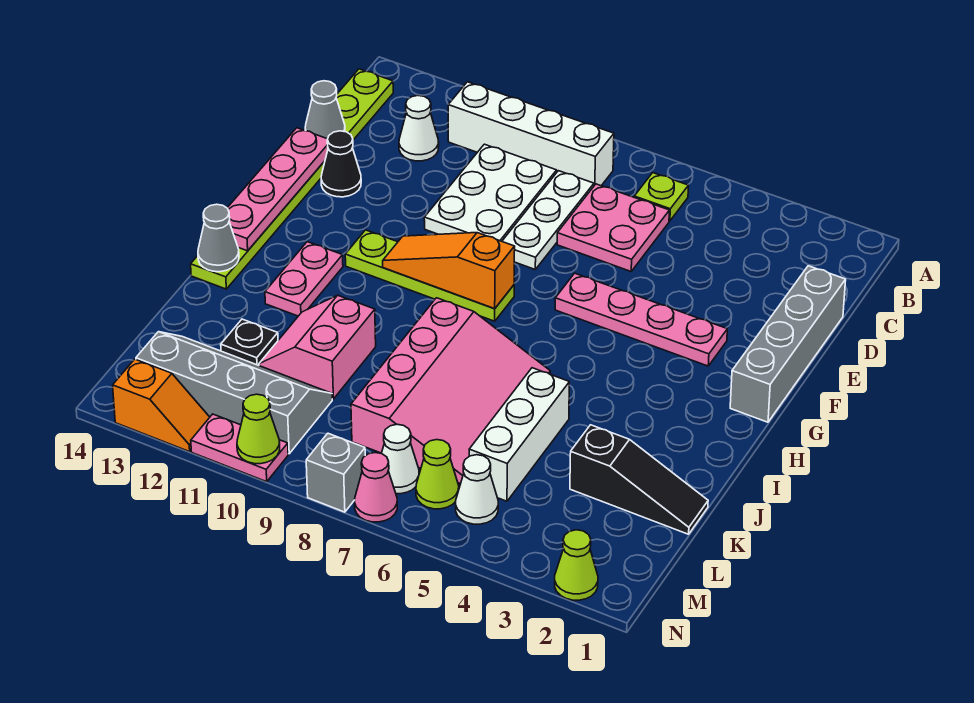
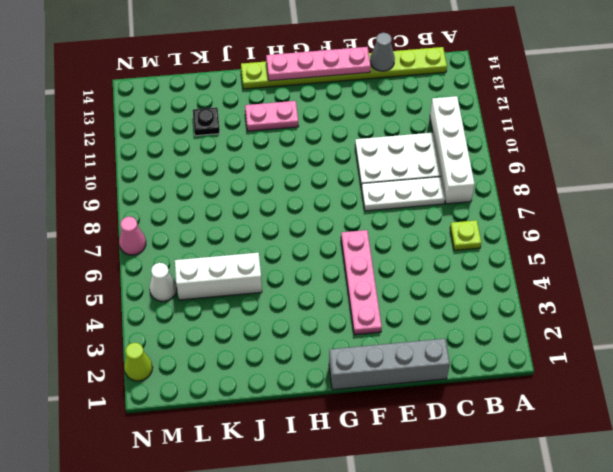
none -> pink 2x2 plate [557,184,669,271]
none -> white 1x1 cone [399,96,439,161]
none -> black 1x1 cone [321,131,361,197]
none -> lime 1x4 plate [345,230,514,321]

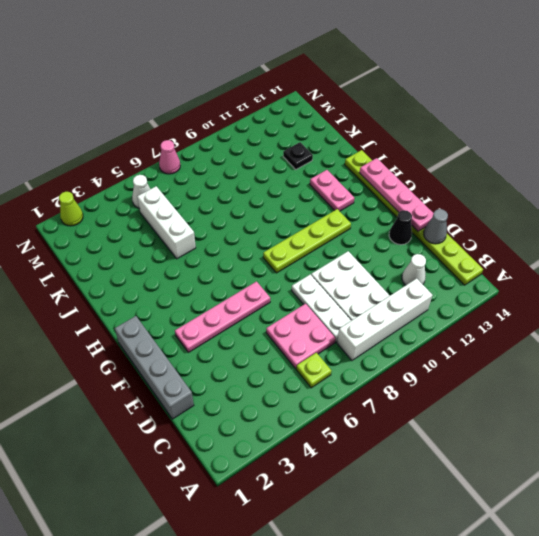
none -> pink 3x4 slope [351,298,550,484]
none -> pink 2x2 slope [259,295,376,399]
none -> black 1x3 slope [570,425,708,534]
none -> grey 2x4 slope [136,332,332,454]

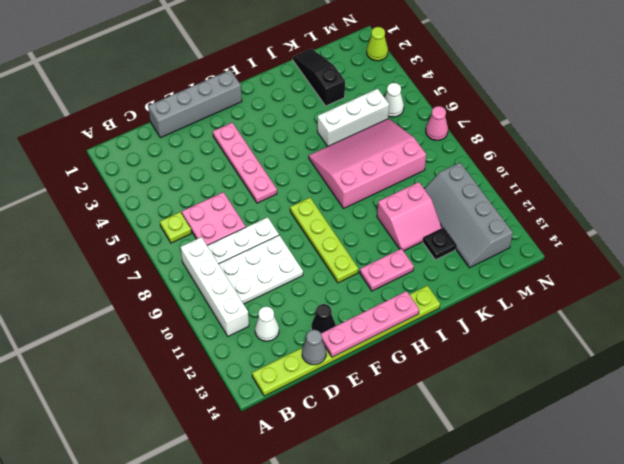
none -> lime 1x1 cone [416,440,459,509]
none -> white 1x1 cone [381,424,419,494]
none -> grey 1x1 brick [306,433,365,512]
none -> pink 1x2 plate [191,414,288,482]

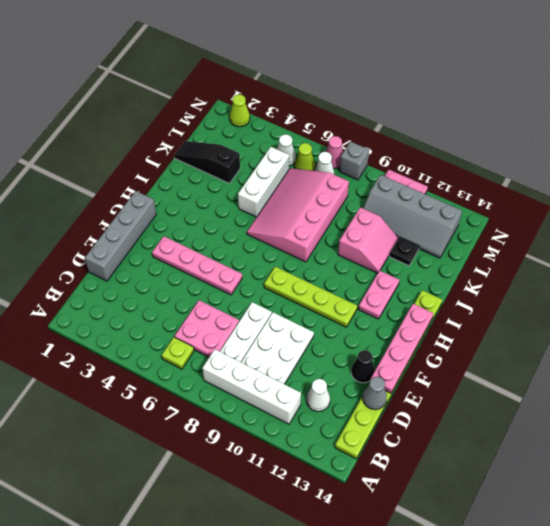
none -> orange 1x2 slope [113,359,210,452]
none -> orange 1x3 slope [383,233,515,309]
none -> grey 1x1 cone [198,204,239,272]
none -> lime 1x1 cone [237,394,280,464]

